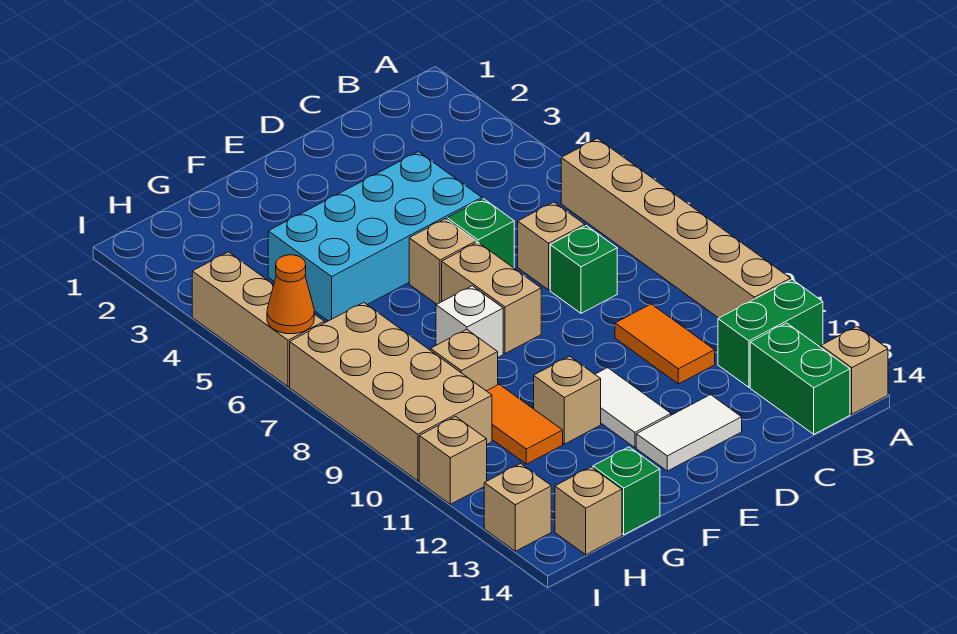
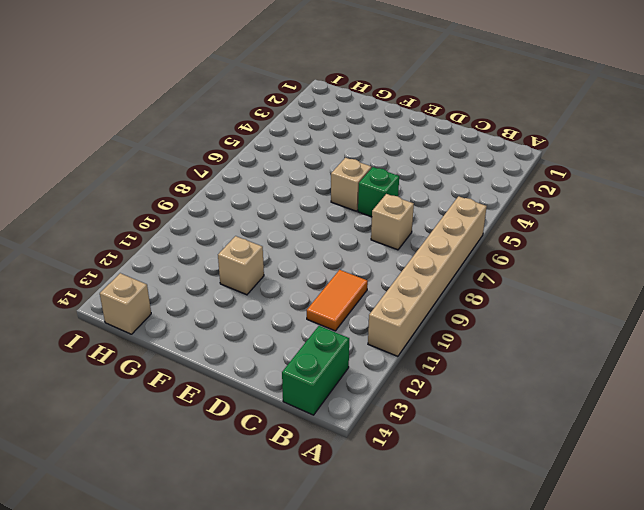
none -> green 1x2 brick [718,280,823,387]
none -> tan 1x1 brick [821,327,888,414]
none -> green 1x1 brick [550,226,617,313]

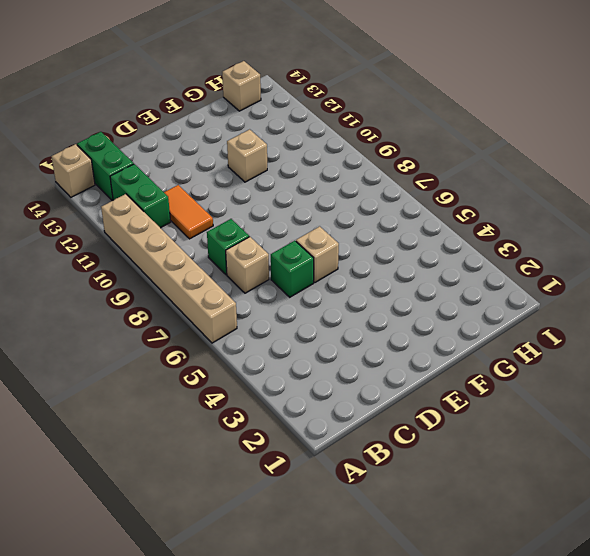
green 1x2 brick [110,164,171,228] -> green 1x2 brick turned to [718,280,823,387]
none -> cyan 2x4 brick [268,152,482,321]
none -> white 1x2 tile [636,395,742,471]
none -> tan 1x2 brick [442,242,541,354]

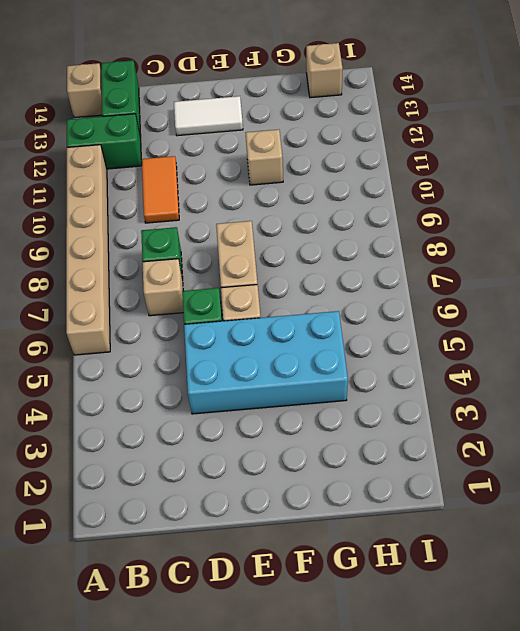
none -> white 1x2 tile [595,368,671,447]
none -> white 1x1 brick [436,286,503,357]
none -> tan 1x1 brick [431,329,498,391]

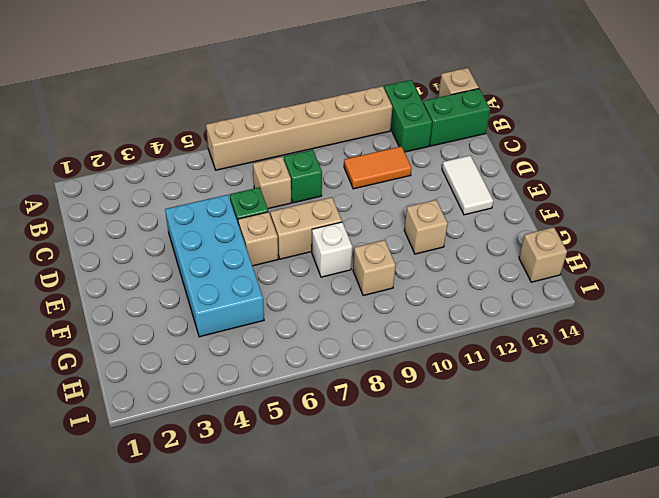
none -> white 1x2 tile [595,368,671,447]
none -> orange 1x2 tile [487,384,563,464]
none -> green 1x1 brick [593,447,660,535]

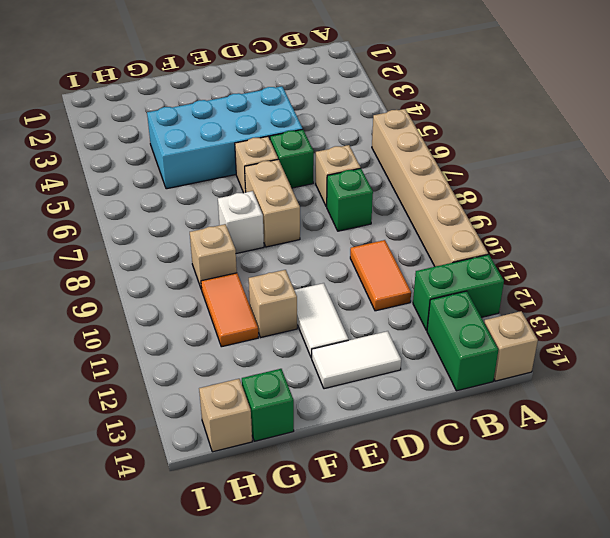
none -> tan 2x4 brick [290,303,492,481]
none -> tan 1x3 brick [192,252,324,387]
none -> tan 1x1 brick [419,417,487,504]

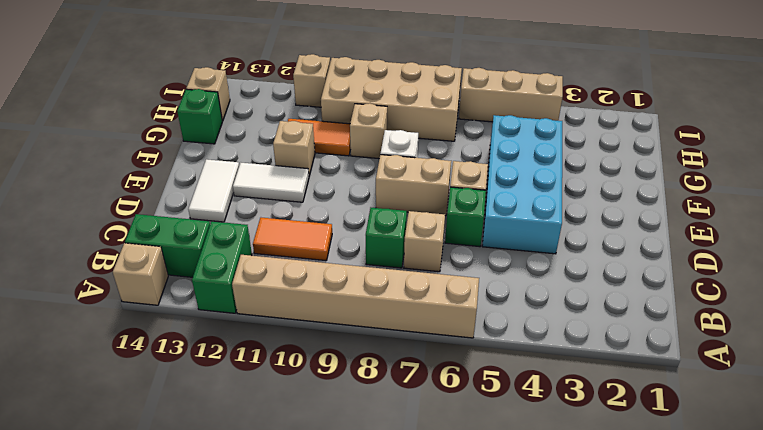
none -> tan 1x1 brick [484,464,551,551]
none -> orange 1x1 cone [267,255,314,334]

